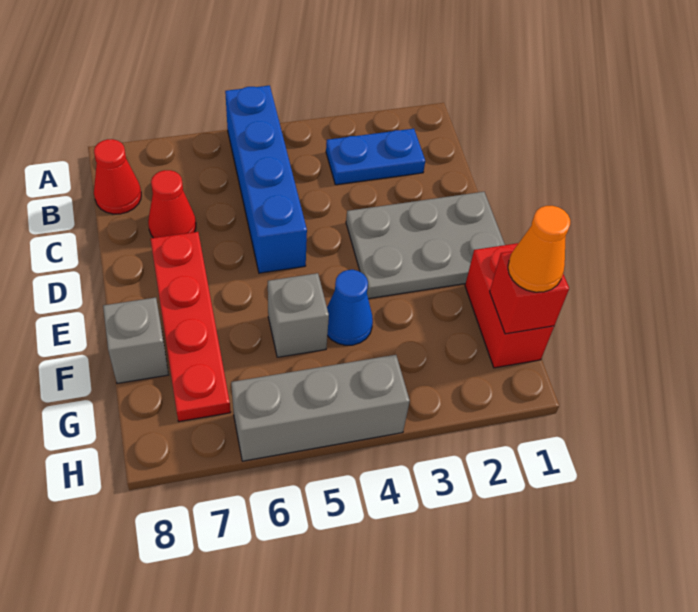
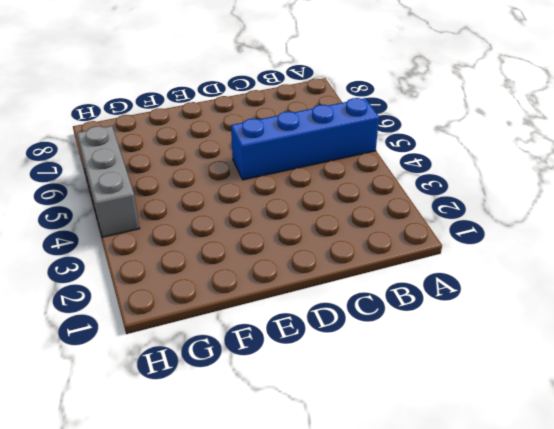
none -> blue 1x2 plate [326,129,425,185]
none -> red 1x1 cone [94,139,141,214]
none -> red 1x1 cone [148,170,196,238]

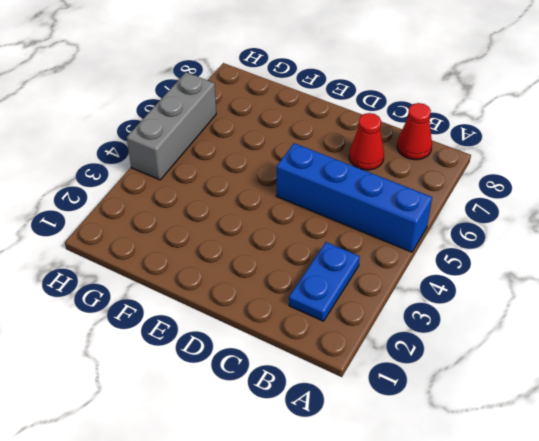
none -> grey 2x3 plate [346,192,505,299]
none -> red 1x4 plate [151,232,231,422]
none -> red 1x2 brick [465,243,554,368]

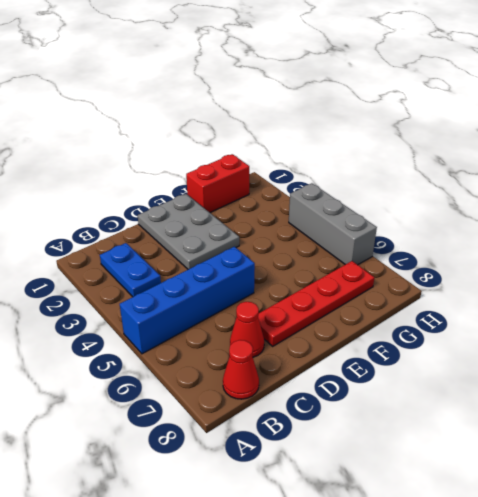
none -> blue 1x1 cone [327,270,373,345]
none -> grey 1x1 brick [268,273,329,357]
none -> grey 1x1 brick [103,298,169,383]

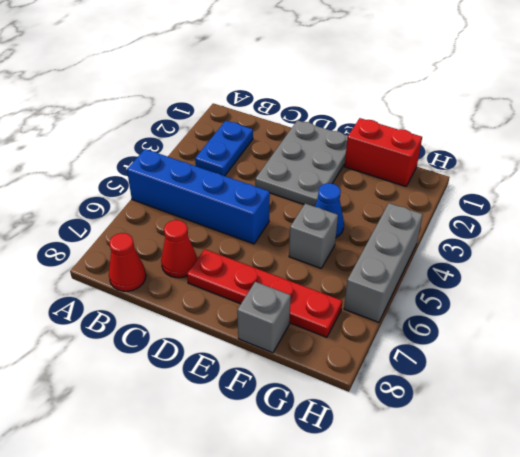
none -> red 1x1 brick [490,251,569,334]
none -> orange 1x1 cone [508,206,570,292]

